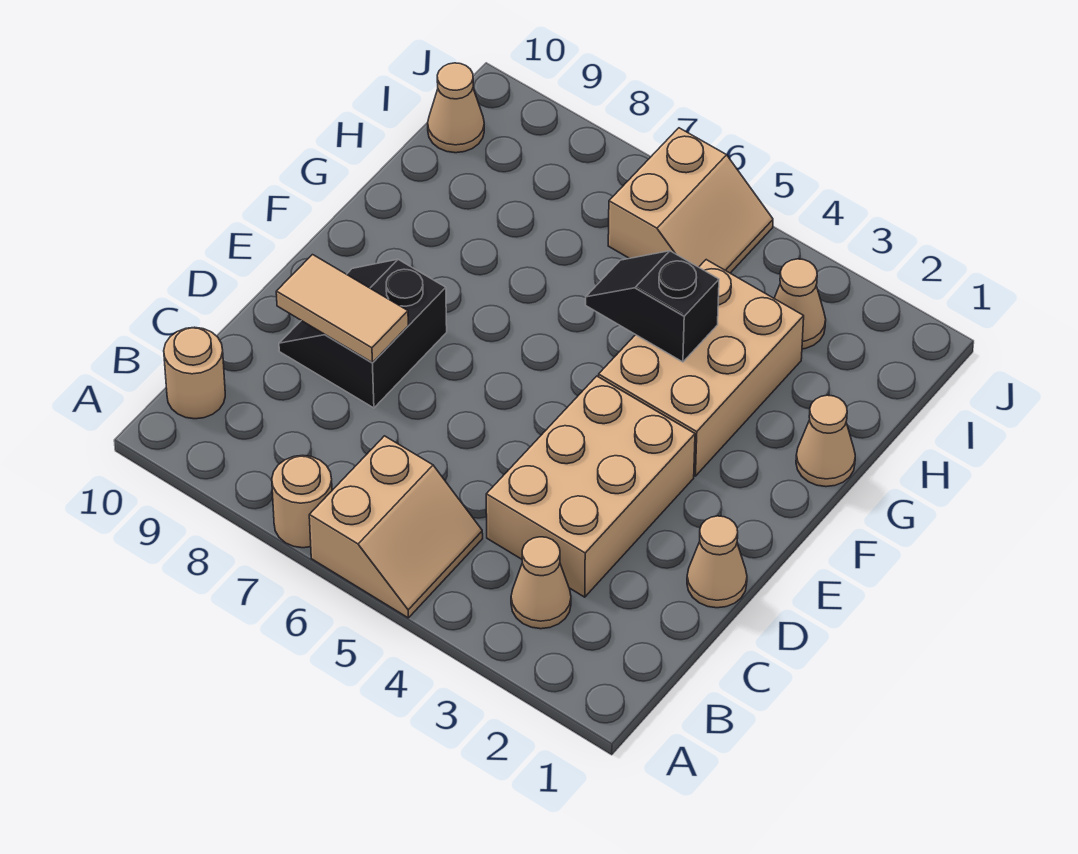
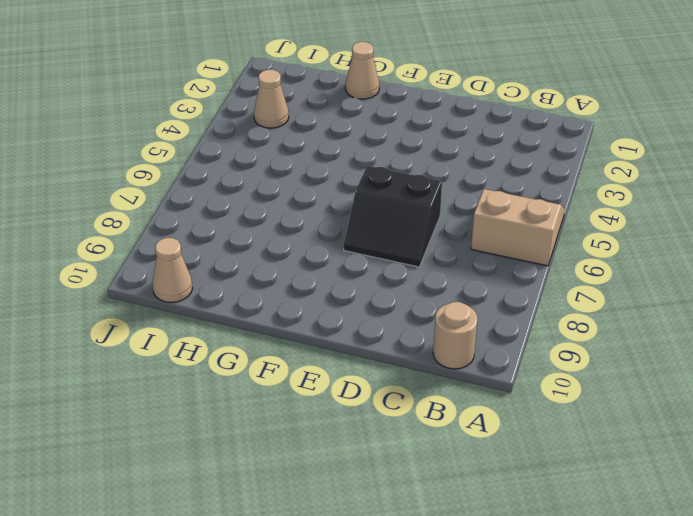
black 2x2 slope [344,166,442,267] -> black 2x2 slope moved to [279,259,447,408]
none -> tan 1x1 round brick [272,455,332,548]
none -> tan 1x1 cone [511,537,571,629]
none -> tan 2x3 brick [486,376,695,597]

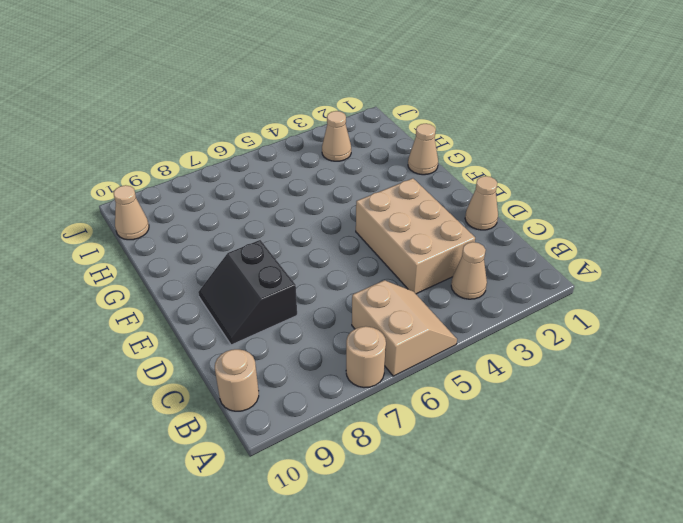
none -> tan 2x3 brick [599,260,804,476]
none -> tan 2x2 slope [608,128,773,273]
none -> tan 1x2 tile [276,255,408,362]

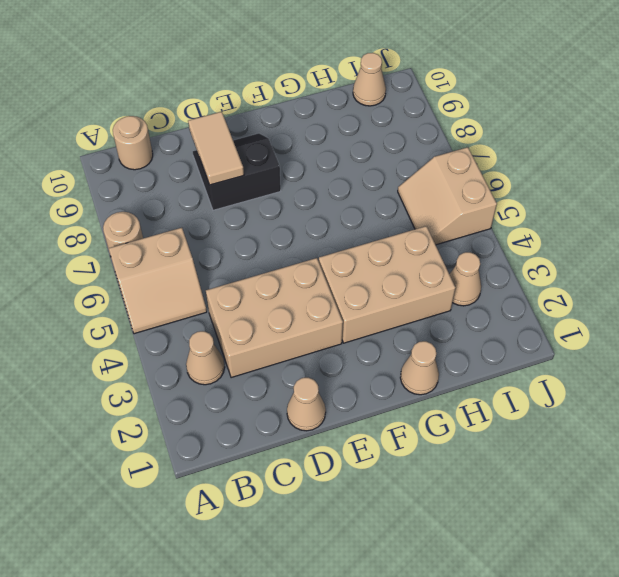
tan 2x2 slope [398,147,497,245] -> tan 2x2 slope turned to [608,128,773,273]
none -> black 1x2 slope [586,251,719,362]

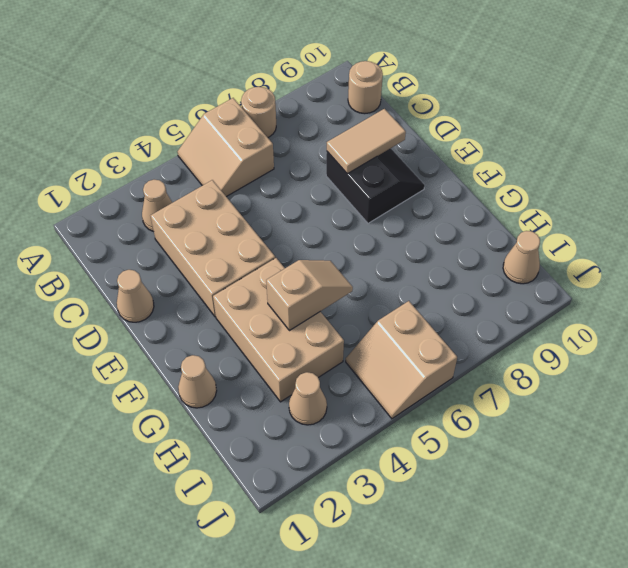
tan 1x2 slope [266,260,353,331] -> black 1x2 slope [586,251,719,362]

